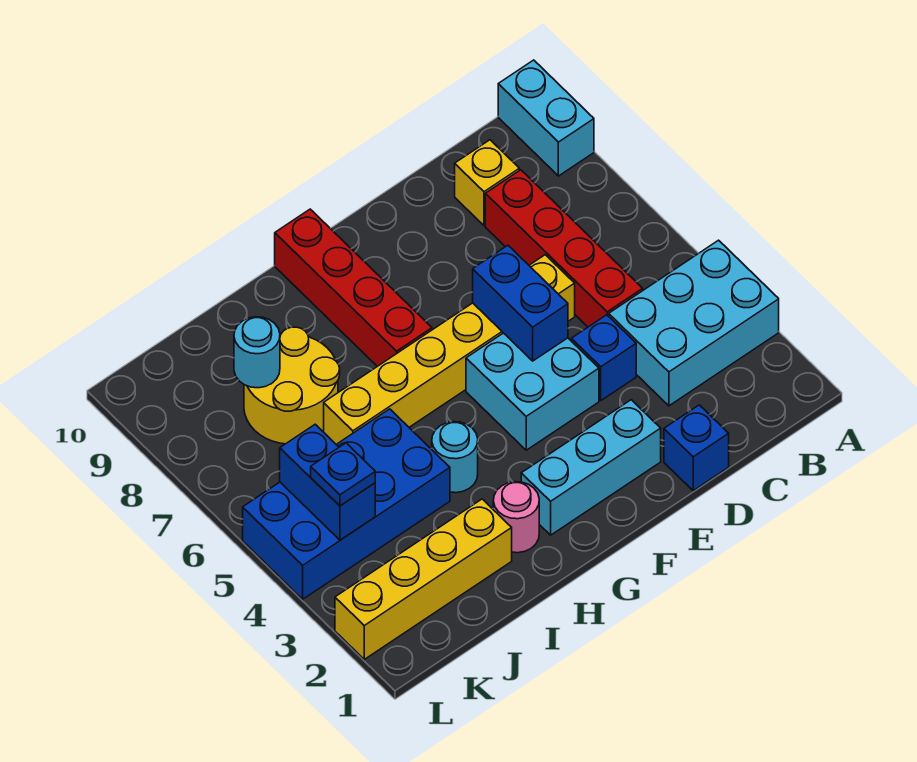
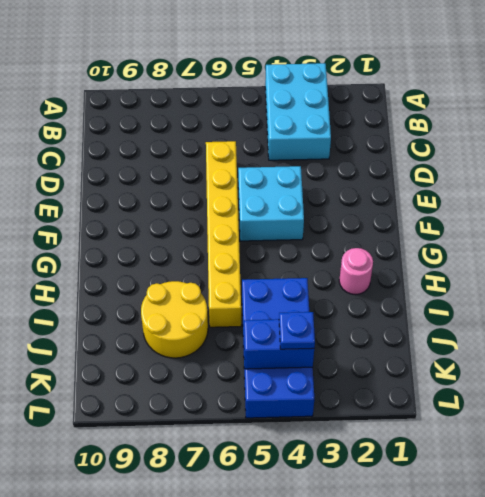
none -> cyan 1x2 brick [498,60,594,176]
none -> red 1x4 brick [485,170,643,327]
none -> yellow 1x1 brick [455,140,519,226]

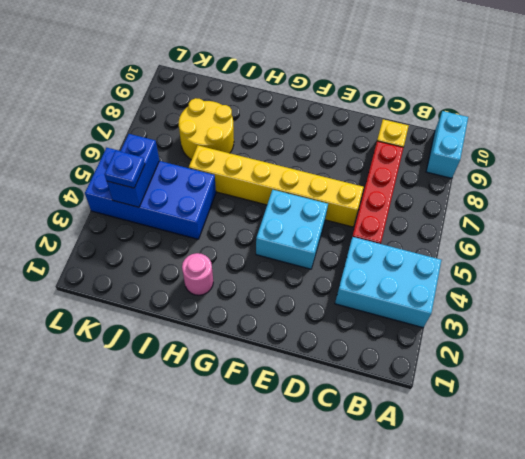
none -> blue 1x1 brick [664,405,729,491]
none -> blue 1x1 brick [571,315,636,400]
none -> cyan 1x3 brick [521,400,661,535]

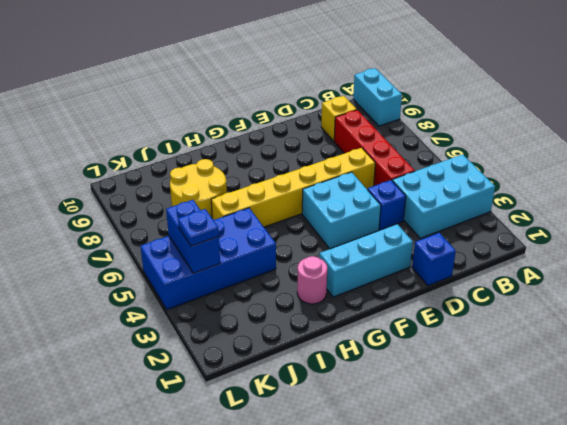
none -> red 1x4 brick [275,209,432,366]
none -> cyan 1x1 round brick [432,422,478,493]
none -> yellow 1x4 brick [335,499,512,659]

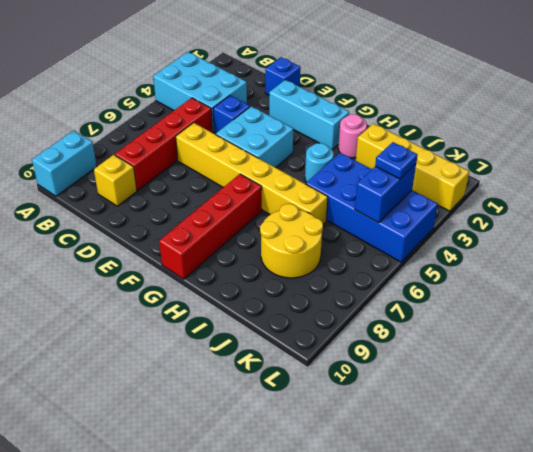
none -> blue 1x2 brick [473,245,568,361]
none -> cyan 1x1 round brick [234,317,280,388]

